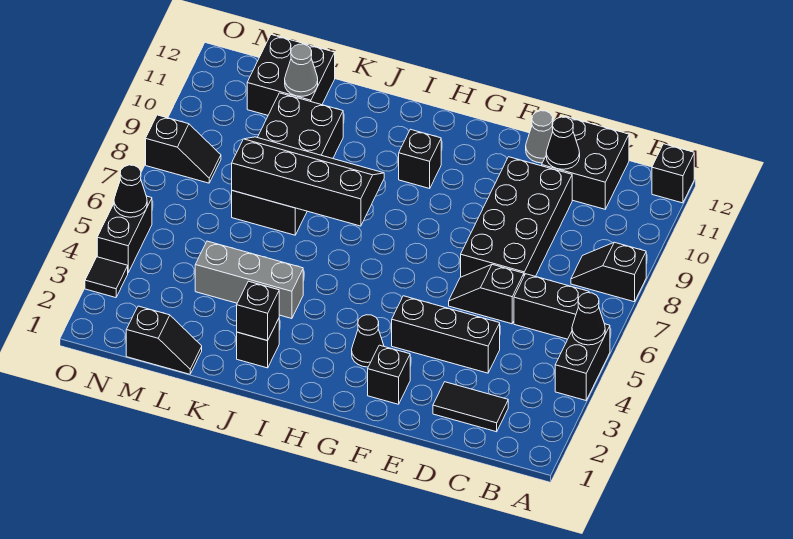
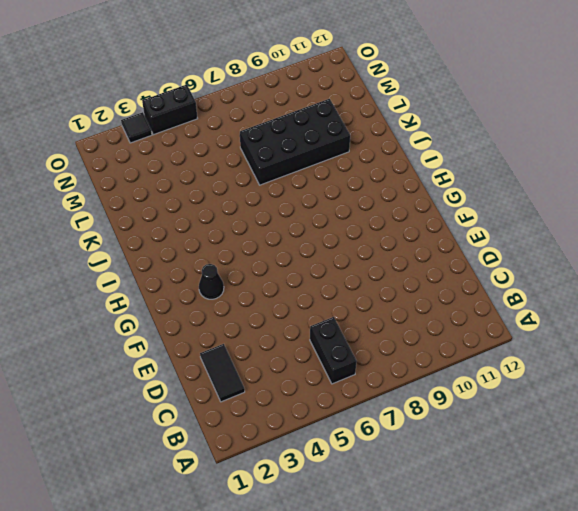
none -> black 1x2 brick [555,324,610,400]
none -> black 1x2 slope [571,242,646,302]
none -> black 1x1 brick [652,144,694,203]

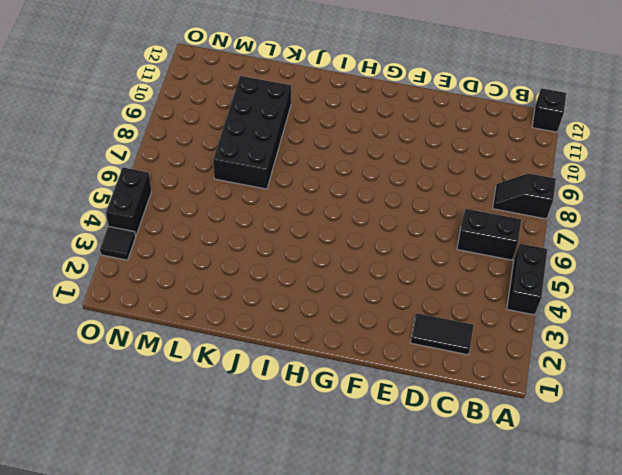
none -> black 2x2 brick [542,116,629,209]
none -> black 1x3 brick [392,296,500,373]
none -> black 1x2 slope [449,265,524,324]

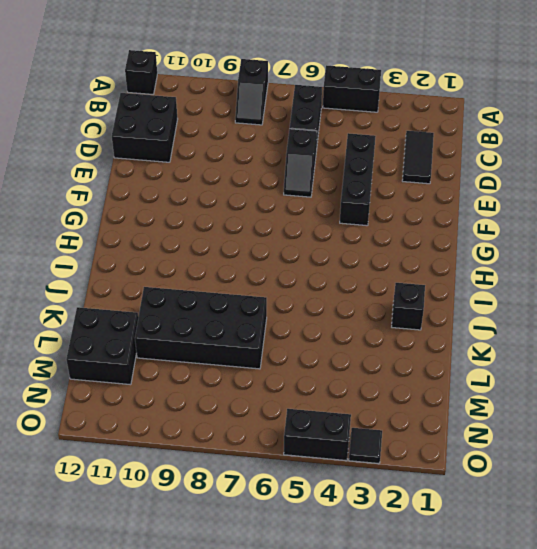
none -> black 2x4 brick [461,157,572,277]
none -> grey 1x1 cone [526,111,553,163]
none -> black 1x1 brick [368,345,410,404]

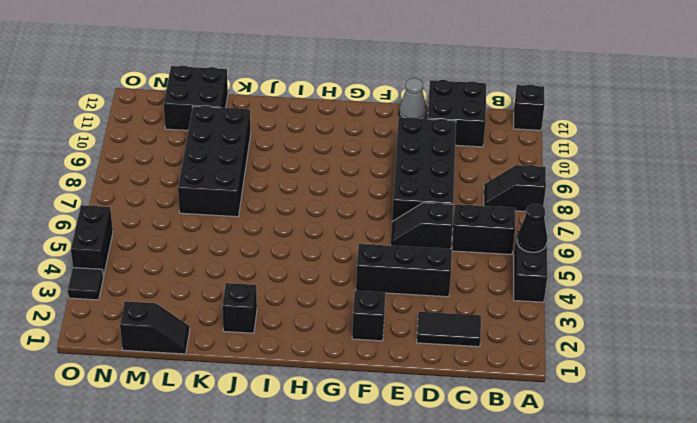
none -> black 1x1 cone [352,315,384,367]
none -> black 1x1 brick [399,129,441,188]
none -> grey 1x3 brick [195,241,303,319]

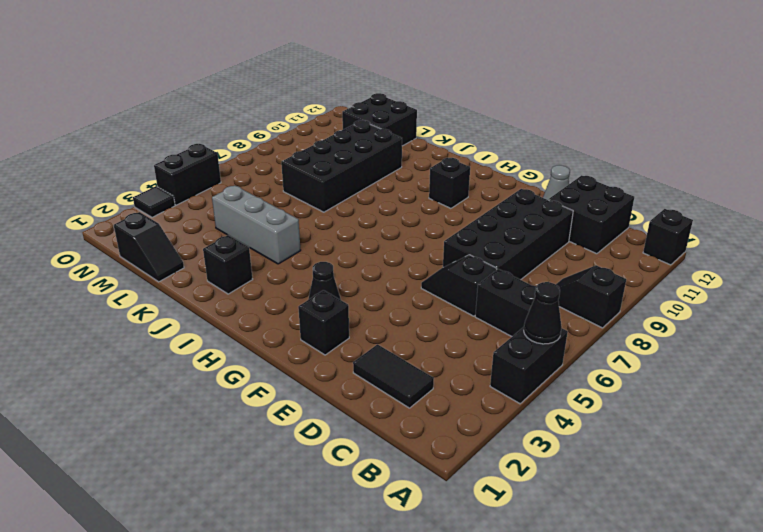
none -> black 1x3 brick [392,296,500,373]
none -> black 1x2 slope [146,115,221,183]
none -> black 1x1 cone [546,117,580,169]

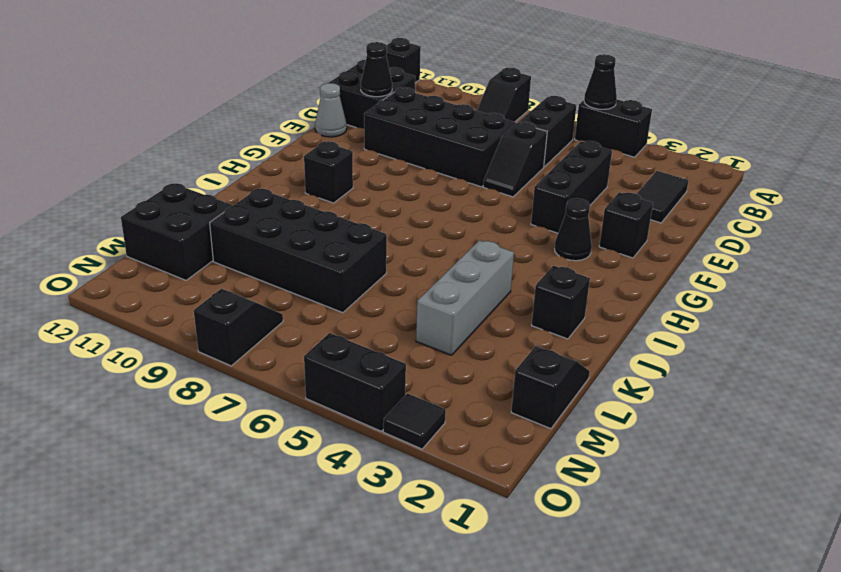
none -> black 2x4 slope [232,137,384,226]
none -> black 1x1 brick [237,281,279,341]
none -> grey 1x1 cone [285,44,318,96]

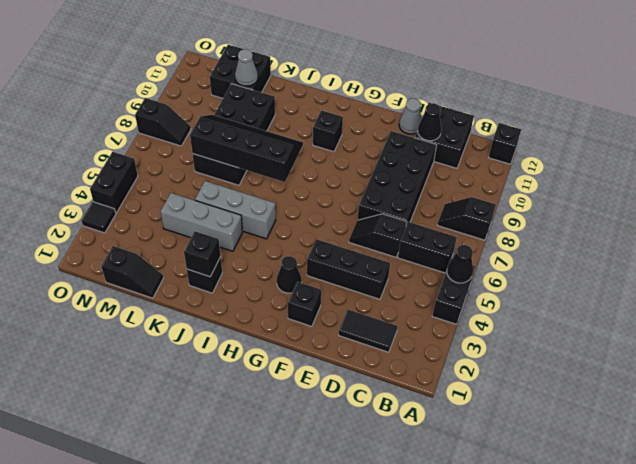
grey 1x3 brick [195,181,276,239] -> none
none -> black 1x1 cone [114,165,147,217]

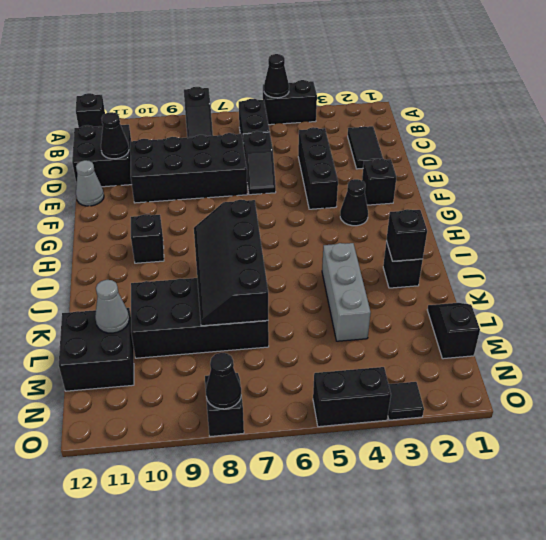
black 1x1 cone [206,353,241,409] -> black 1x1 cone moved to [114,165,147,217]

